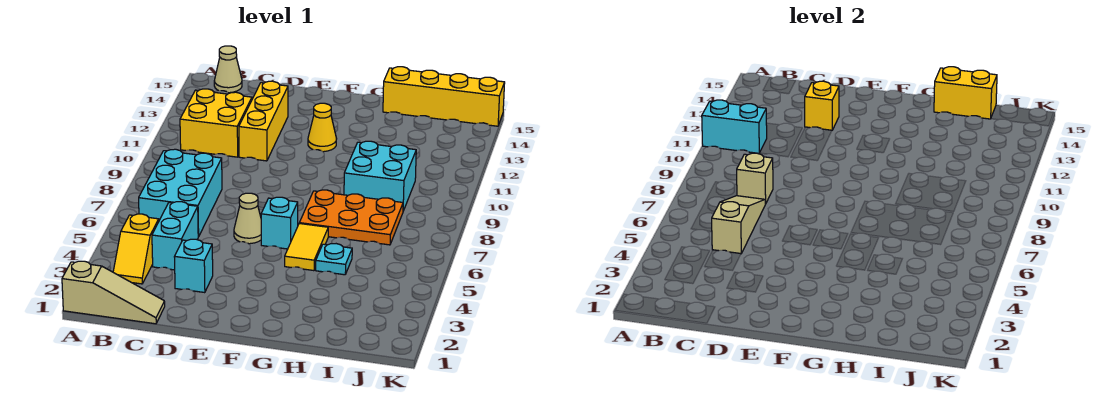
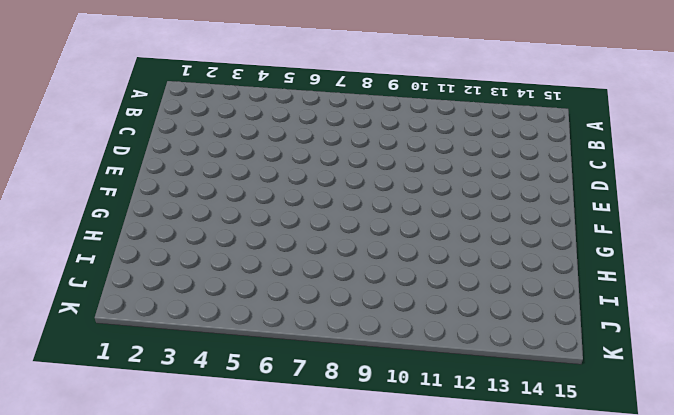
none -> tan 1x3 slope [62,261,165,324]
none -> yellow 1x2 slope [113,214,159,284]
none -> cyan 2x3 brick [139,149,222,237]

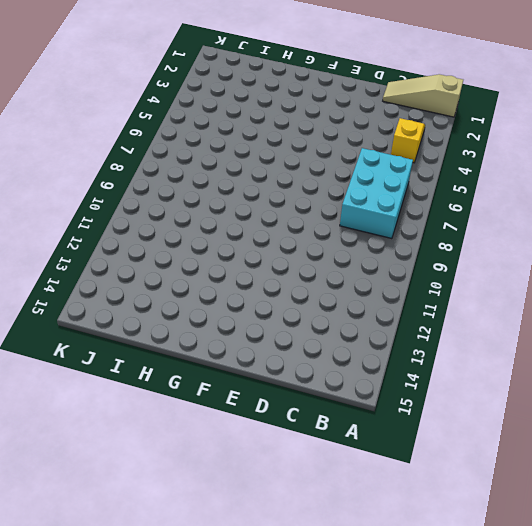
none -> yellow 2x2 brick [180,89,252,157]
none -> tan 1x1 cone [214,46,242,93]
none -> cyan 1x2 brick [152,202,198,270]

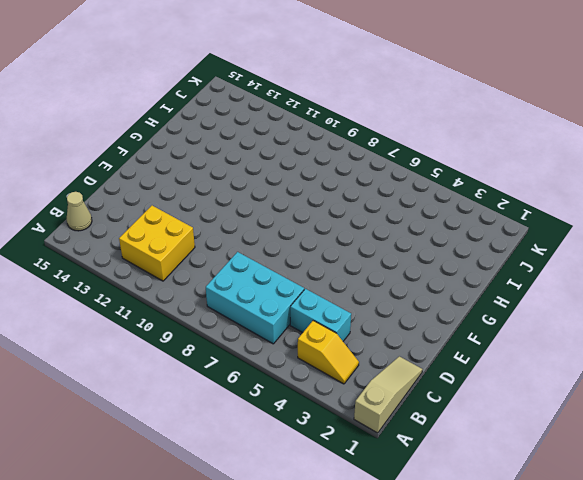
none -> cyan 1x1 brick [174,239,213,293]
none -> yellow 1x3 brick [239,81,288,161]
none -> tan 1x1 cone [234,193,261,244]

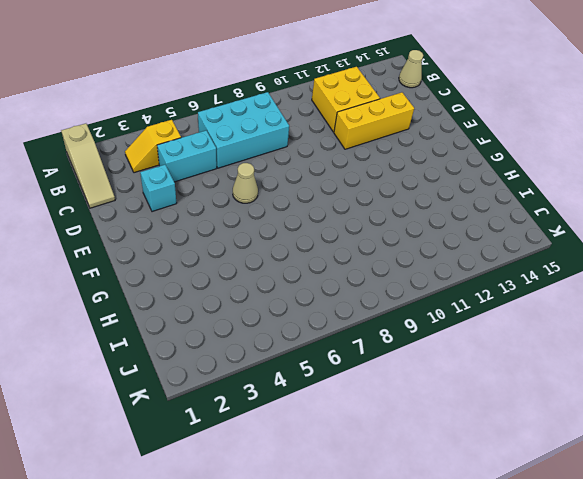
none -> cyan 1x1 brick [261,197,298,249]
none -> yellow 1x1 cone [308,103,337,152]
none -> yellow 1x2 tile [285,223,328,271]

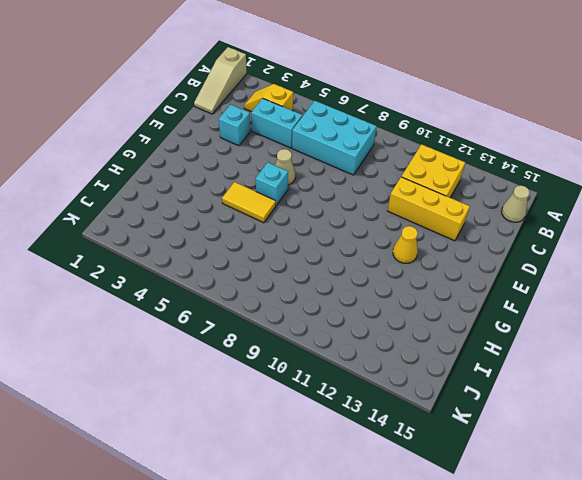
none -> orange 2x3 plate [300,190,403,245]
none -> cyan 1x1 plate [316,244,352,275]
none -> cyan 2x2 brick [344,141,416,211]

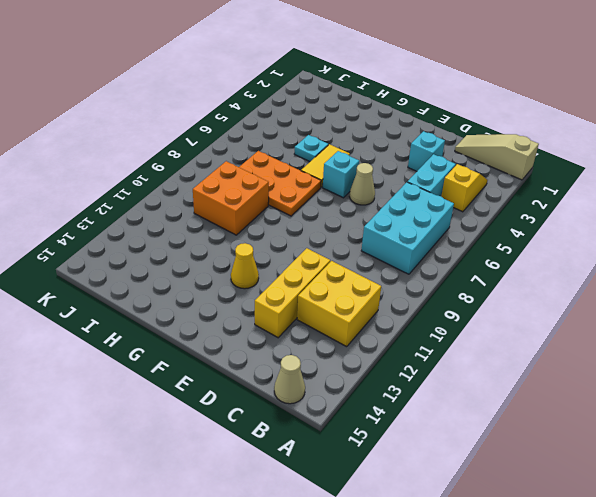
orange 2x2 brick [193,161,269,235] -> cyan 2x2 brick [344,141,416,211]
none -> yellow 1x4 brick [383,67,505,126]
none -> cyan 1x2 brick [702,100,767,153]
none -> tan 1x3 slope [712,196,765,254]

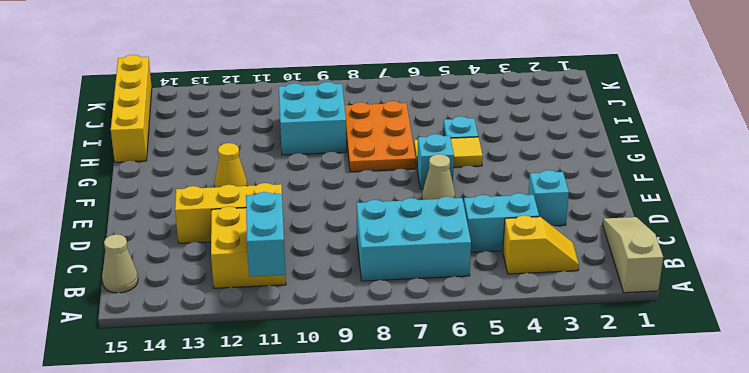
none -> tan 1x3 slope [712,196,765,254]
none -> tan 1x1 brick [737,153,773,204]
none -> yellow 1x1 brick [805,81,839,130]

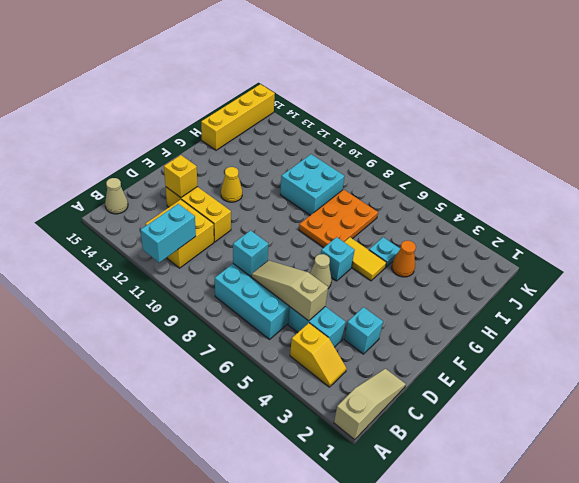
cyan 1x1 brick [233,230,268,276] -> tan 1x1 brick [737,153,773,204]
orange 1x1 cone [392,241,416,277] -> none
none -> yellow 1x2 brick [934,67,997,119]

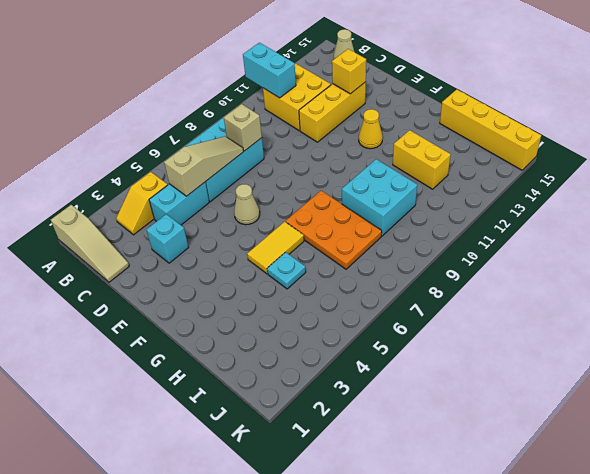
yellow 1x2 brick [393,130,451,189] -> yellow 1x2 brick moved to [934,67,997,119]
none -> cyan 1x1 brick [261,197,298,249]

